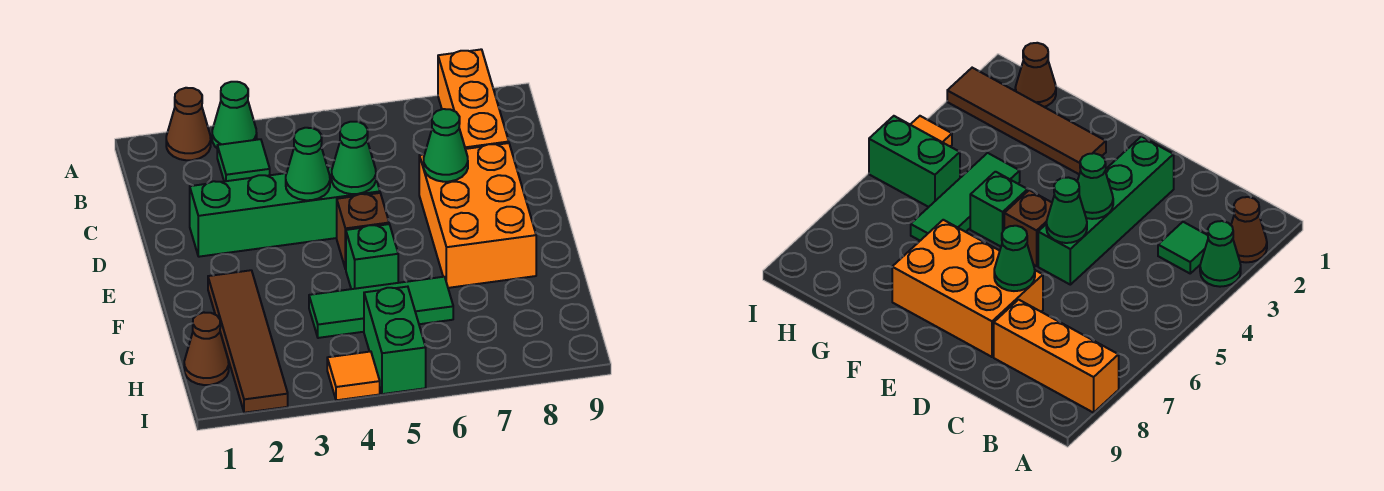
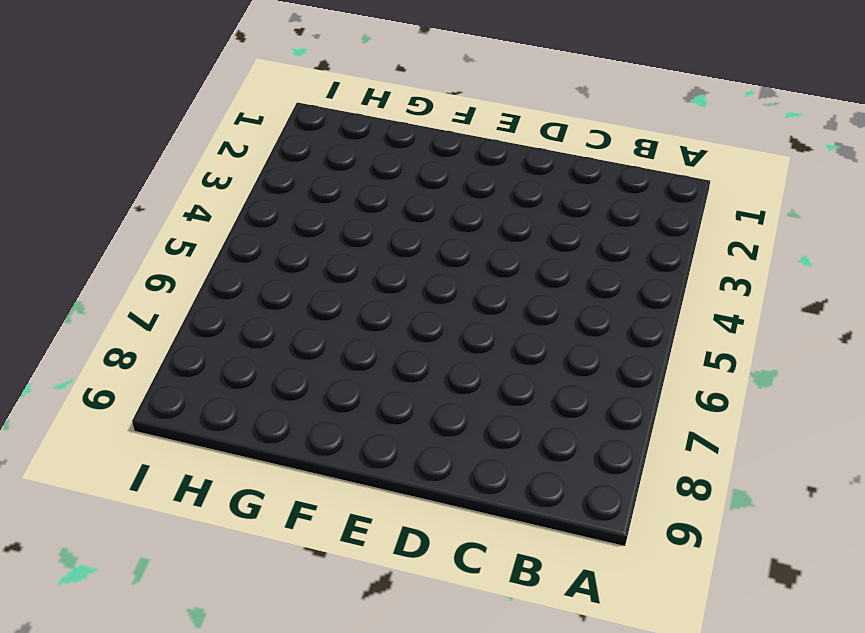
none -> brown 1x1 cone [166,88,211,160]
none -> green 1x1 cone [212,82,257,148]
none -> orange 1x3 brick [438,49,509,149]

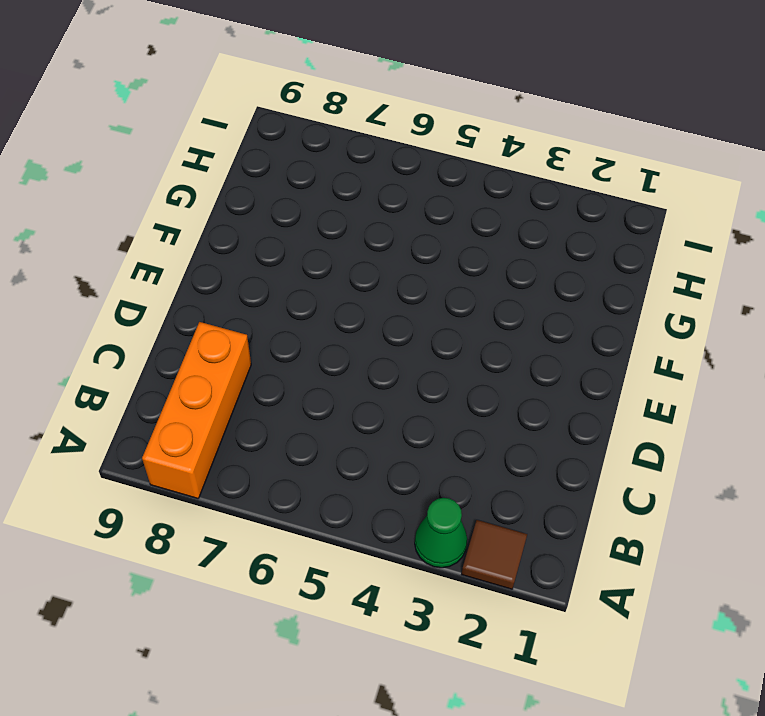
brown 1x1 tile [461,520,527,589] -> brown 1x1 cone [166,88,211,160]
none -> green 1x1 tile [217,139,270,181]
none -> green 1x4 brick [190,167,380,257]
none -> orange 2x3 brick [419,143,536,288]

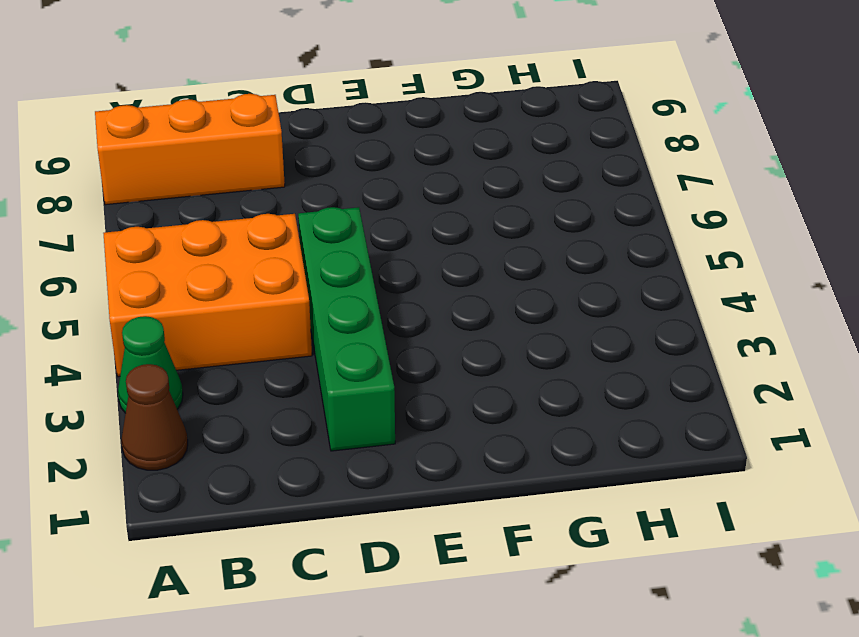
orange 2x3 brick [103,214,312,377] -> orange 2x3 brick moved to [419,143,536,288]
none -> green 1x1 tile [217,139,270,181]
none -> brown 1x1 brick [337,193,389,269]
none -> brown 1x4 tile [208,270,288,413]

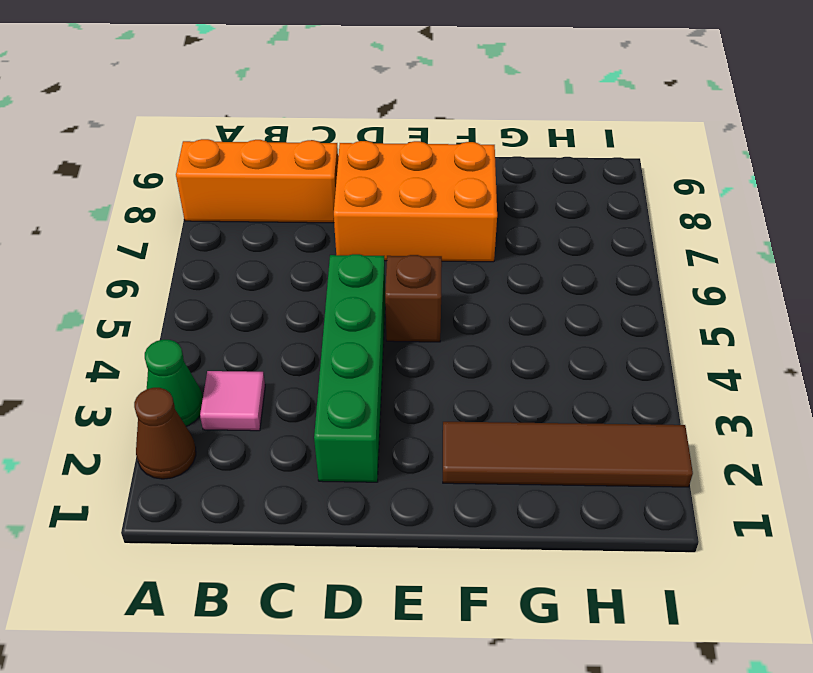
pink 1x1 tile [200,371,265,431] -> green 1x1 tile [217,139,270,181]
none -> green 1x1 brick [346,224,398,289]
none -> green 1x3 tile [309,277,453,338]
none -> brown 1x1 cone [184,313,229,385]

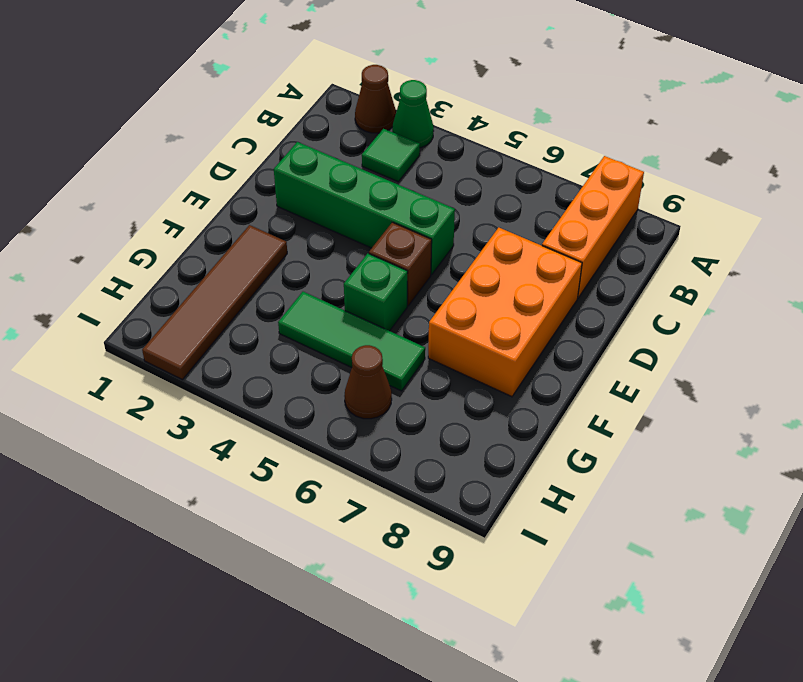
brown 1x1 cone [344,345,392,419] -> brown 1x1 cone moved to [184,313,229,385]
none -> green 1x2 brick [364,287,426,394]
none -> orange 1x1 tile [327,352,380,400]
none -> green 1x1 cone [286,128,330,200]

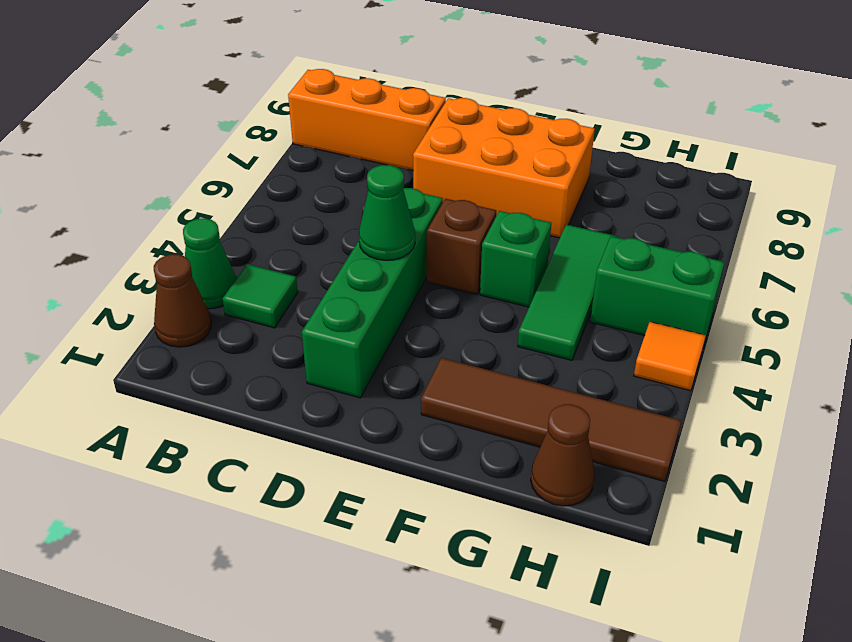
none -> green 1x1 cone [332,122,376,194]
none -> green 1x1 cone [424,109,468,182]

